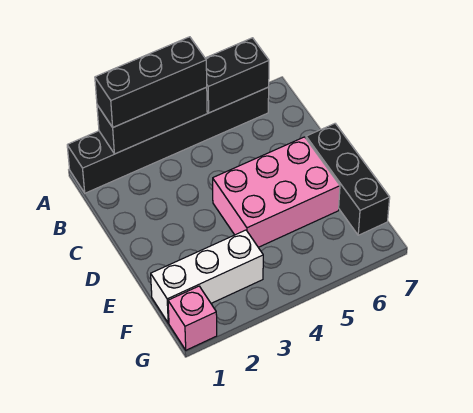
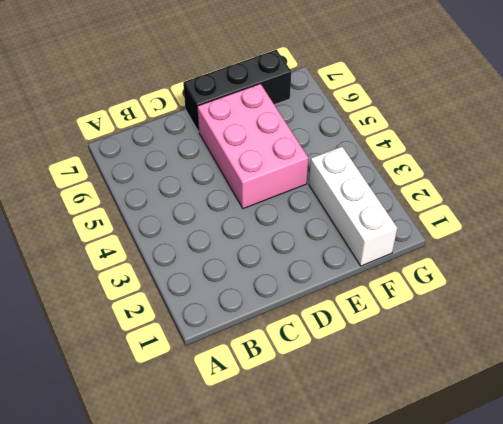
none -> black 1x6 brick [67,87,269,193]
none -> pink 1x1 brick [168,286,217,350]

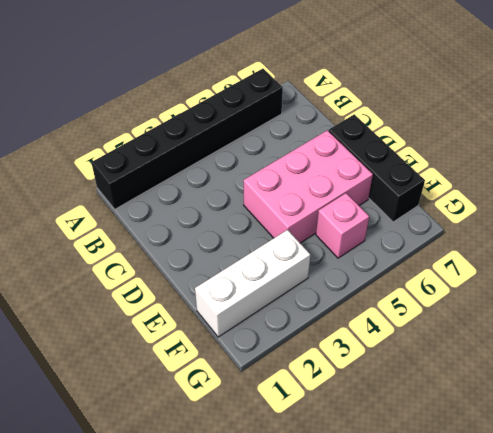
pink 1x1 brick [316,193,369,258] -> pink 1x1 brick moved to [168,286,217,350]
none -> black 1x3 brick [97,87,207,154]
none -> black 1x2 brick [205,38,269,113]

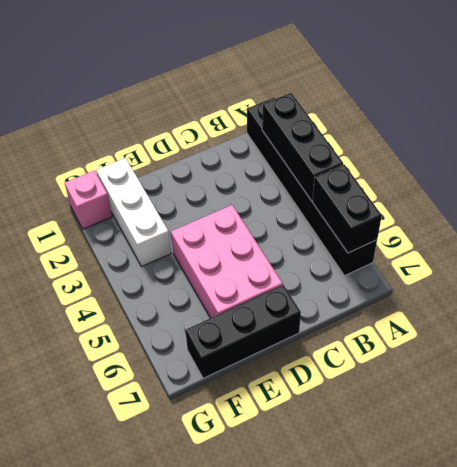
none -> black 1x3 brick [95,37,207,127]

